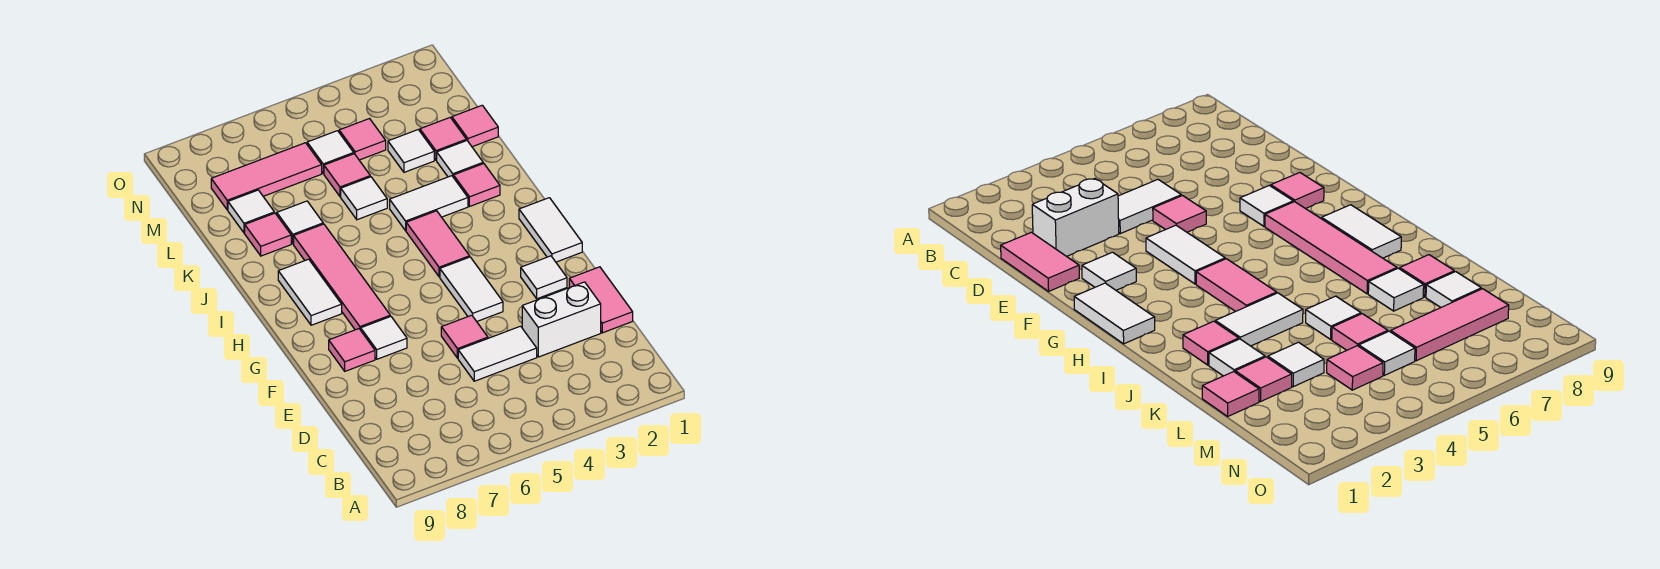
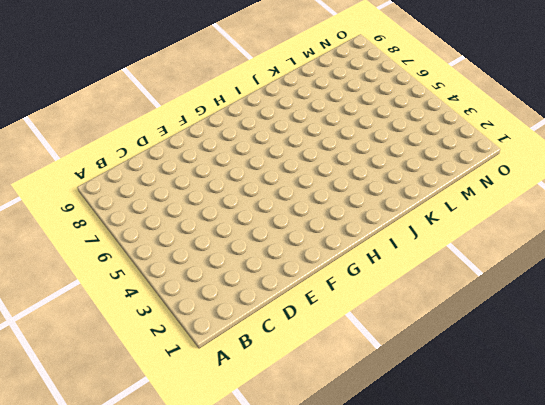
none -> pink 1x2 tile [569,267,633,333]
none -> white 1x2 brick [522,282,601,357]
none -> white 1x2 tile [458,326,537,381]

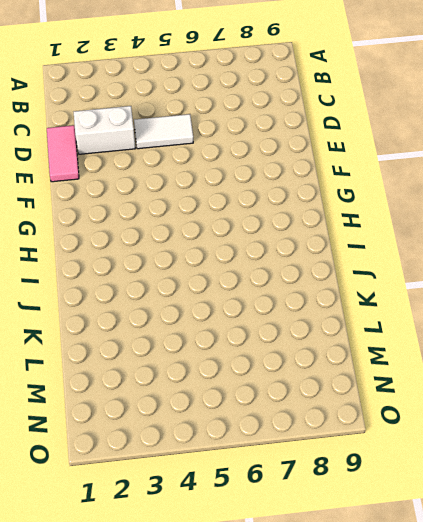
none -> pink 1x1 tile [441,315,488,358]
none -> white 1x1 tile [521,256,567,299]
none -> white 1x2 tile [440,257,503,321]

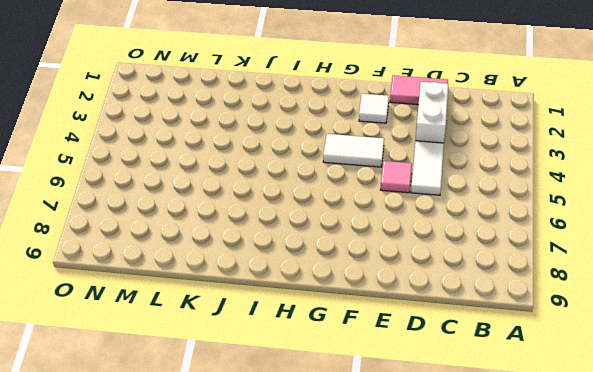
none -> white 1x1 tile [361,316,407,359]
none -> pink 1x1 tile [329,329,375,371]
none -> white 1x2 tile [519,198,582,262]

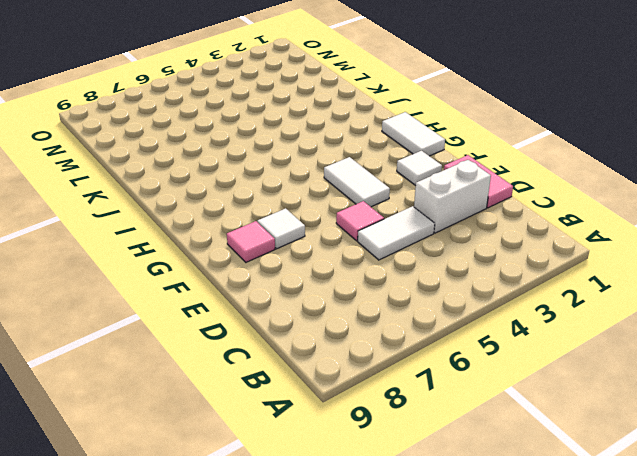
none -> pink 1x4 tile [294,224,390,330]
none -> pink 1x2 tile [406,211,470,277]
none -> white 1x2 tile [278,259,342,325]

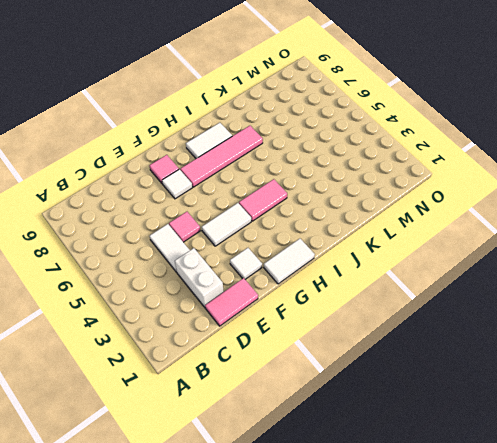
none -> pink 1x1 tile [454,163,500,207]
none -> white 1x2 tile [390,176,468,231]
none -> white 1x1 tile [437,140,483,178]

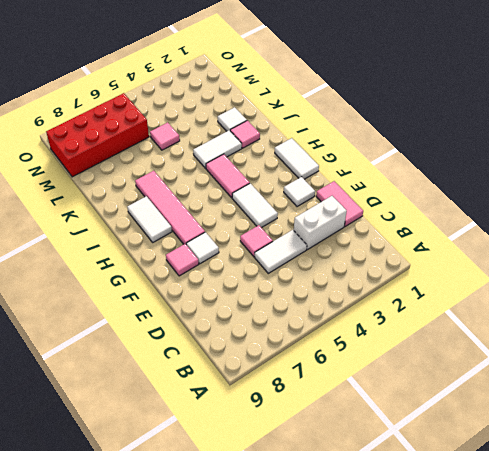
red 2x4 brick [46,93,149,177] -> pink 1x3 tile [211,143,322,210]
none -> white 1x1 tile [341,177,387,220]
none -> white 1x1 tile [277,201,323,244]
none -> pink 1x1 tile [245,213,291,256]

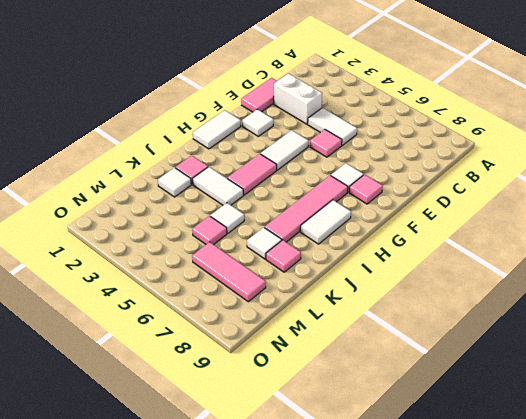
none -> pink 1x1 tile [452,105,498,147]
none -> pink 1x1 tile [420,118,466,160]
none -> white 1x1 tile [388,130,434,172]

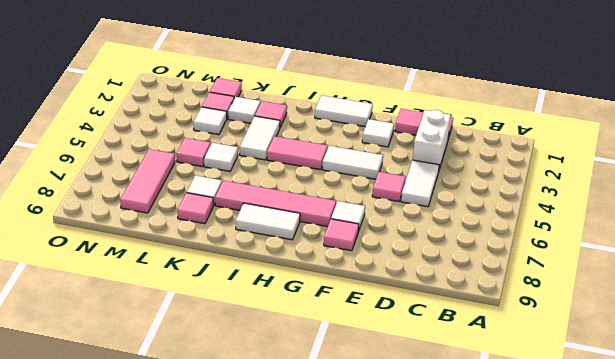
none -> white 1x1 tile [228,190,274,233]
none -> pink 1x1 tile [339,119,386,160]
none -> white 1x1 tile [307,131,354,173]

